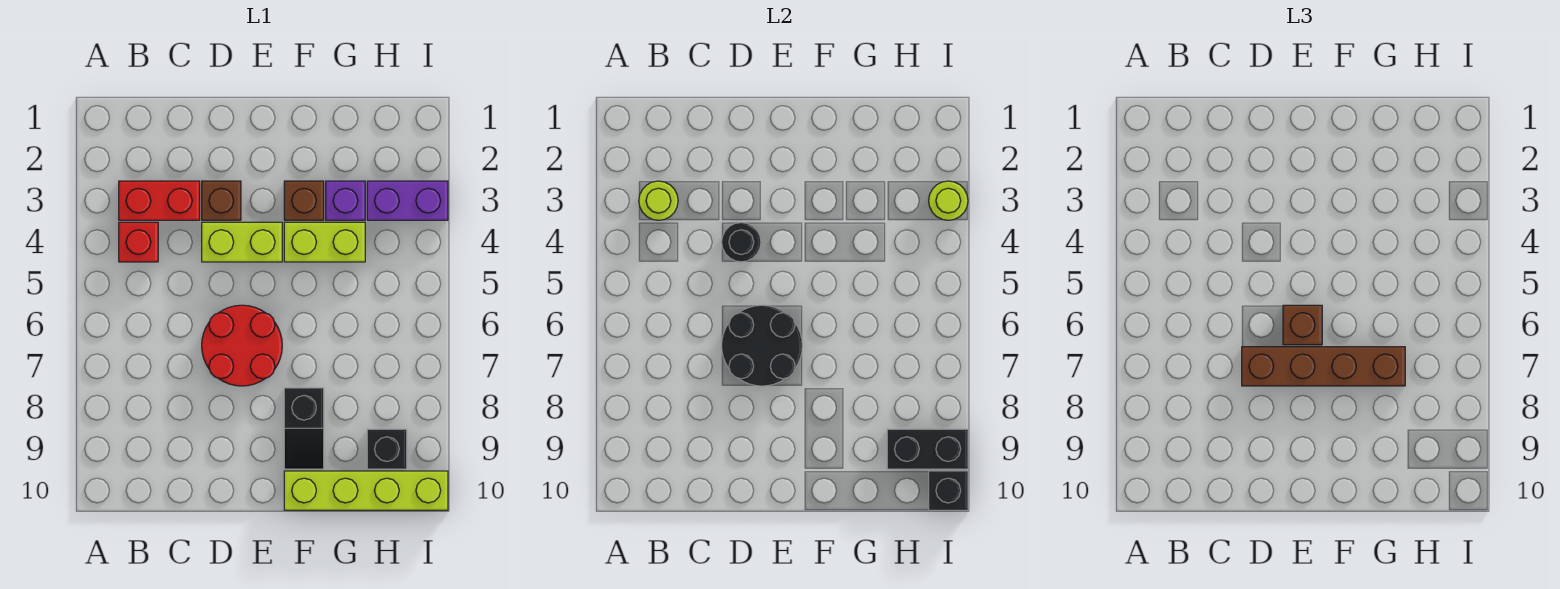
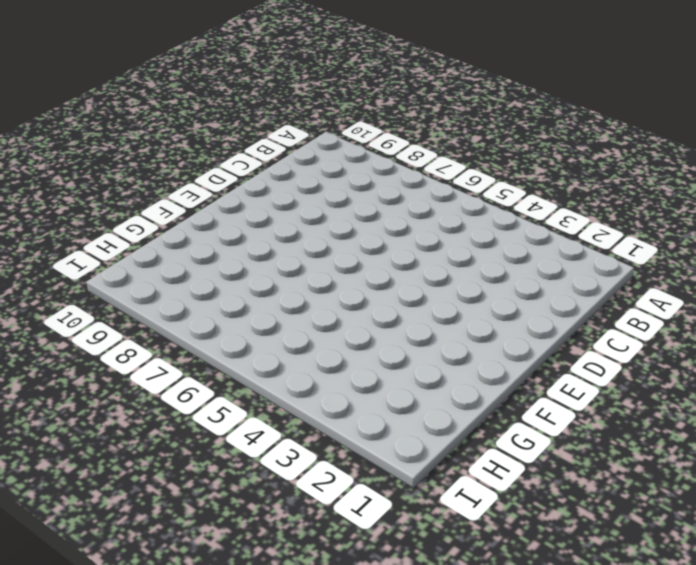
none -> red 1x2 brick [119,181,200,220]
none -> red 1x1 brick [119,222,158,262]
none -> brown 1x1 brick [202,181,241,220]

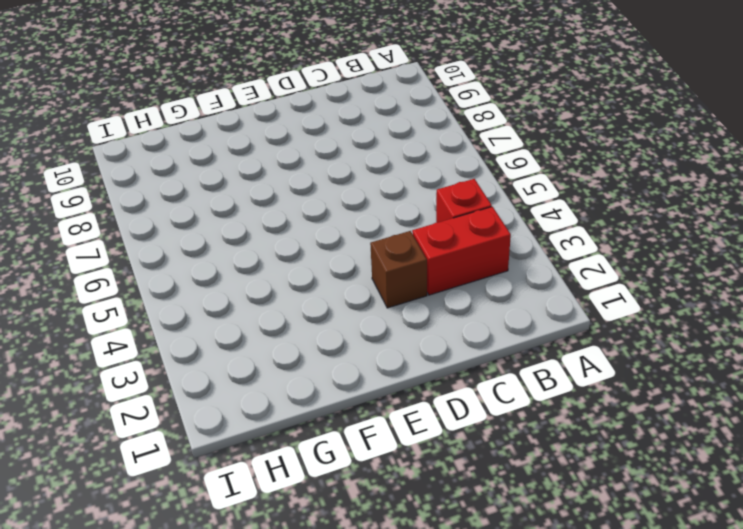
none -> lime 1x2 brick [202,222,282,262]
none -> red 2x2 round brick [202,305,282,386]
none -> brown 1x1 brick [284,181,324,220]

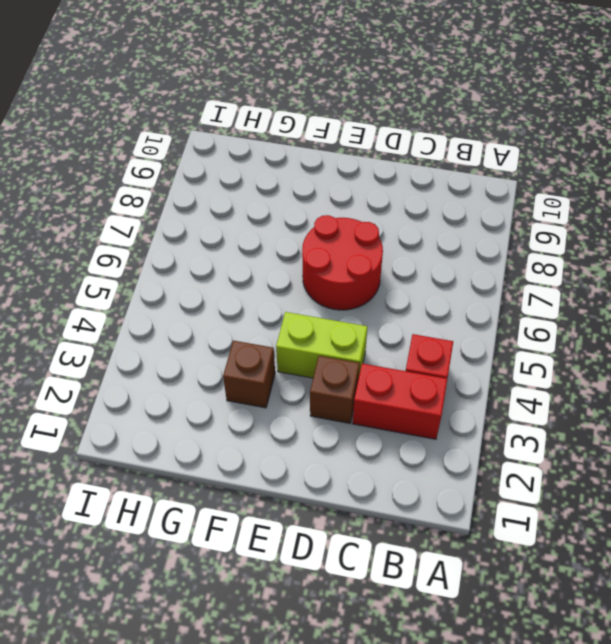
none -> lime 1x2 brick [284,222,365,262]
none -> black 1x2 slope [284,388,324,469]
none -> lime 1x4 brick [284,471,448,510]

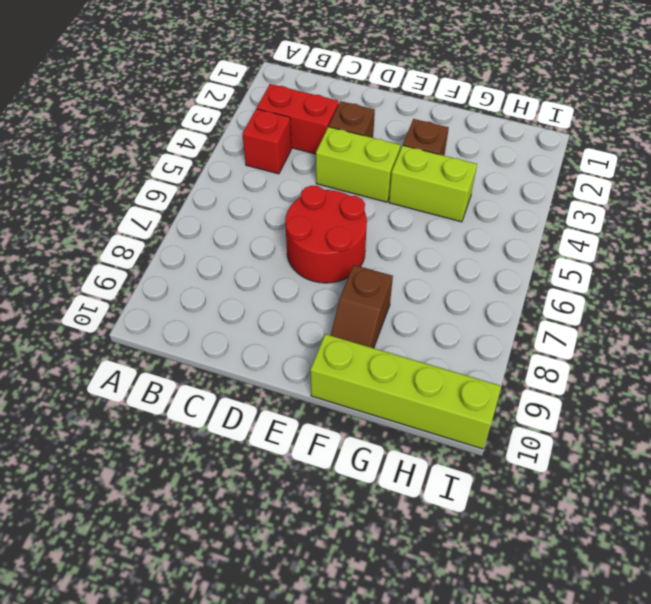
brown 1x2 slope [331,265,393,348] -> black 1x2 slope [284,388,324,469]
none -> purple 1x1 brick [326,181,365,220]
none -> purple 1x2 brick [367,181,448,220]
none -> black 1x1 brick [367,429,407,469]

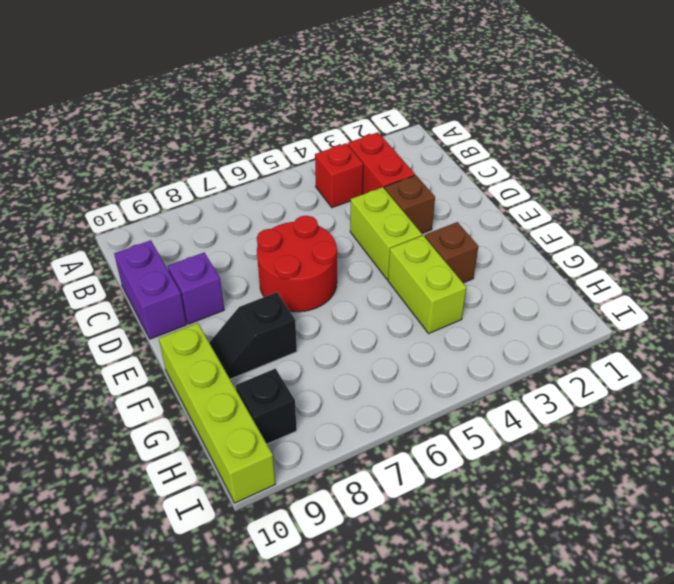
purple 1x2 brick [114,240,187,339] -> purple 1x2 brick moved to [367,181,448,220]
purple 1x1 brick [168,253,224,324] -> purple 1x1 brick moved to [326,181,365,220]
none -> lime 1x1 round brick [639,181,678,220]
none -> black 1x1 round brick [722,222,761,262]
none -> black 2x2 round brick [722,305,802,386]

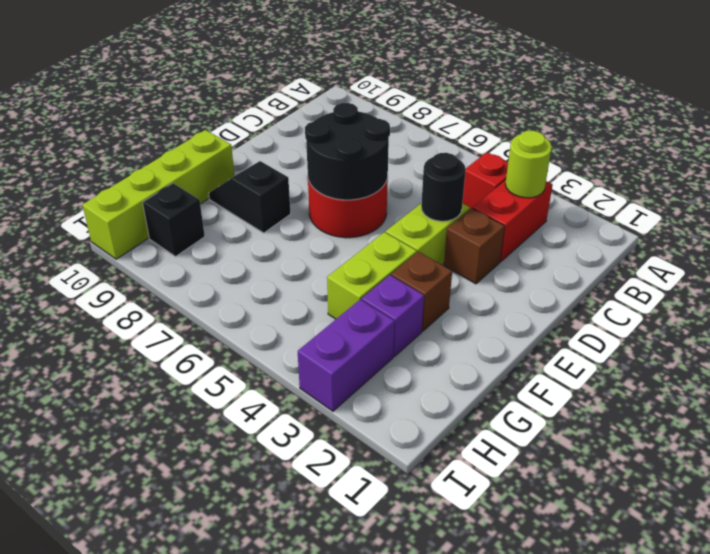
none -> black 1x2 brick [887,429,968,469]
none -> lime 1x1 round brick [929,181,968,220]
none -> black 1x1 brick [929,471,968,510]

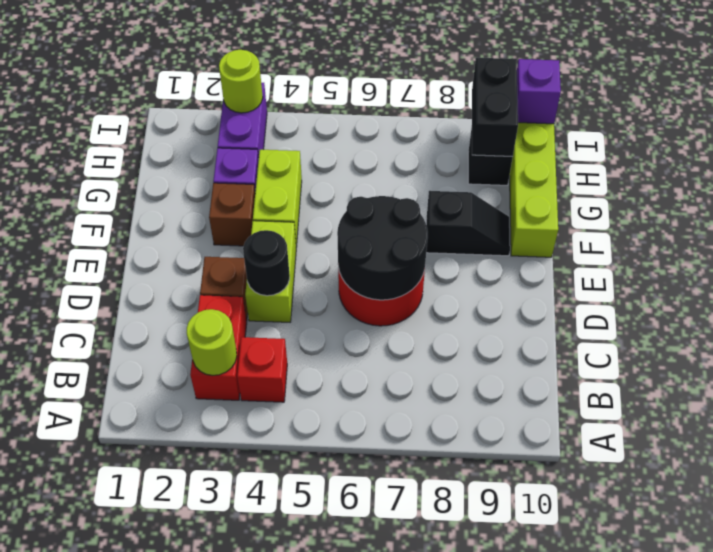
purple 1x1 brick [517,59,561,124] -> black 1x1 brick [929,471,968,510]
none -> brown 1x4 brick [1242,347,1405,386]
none -> brown 1x1 brick [1283,305,1322,345]

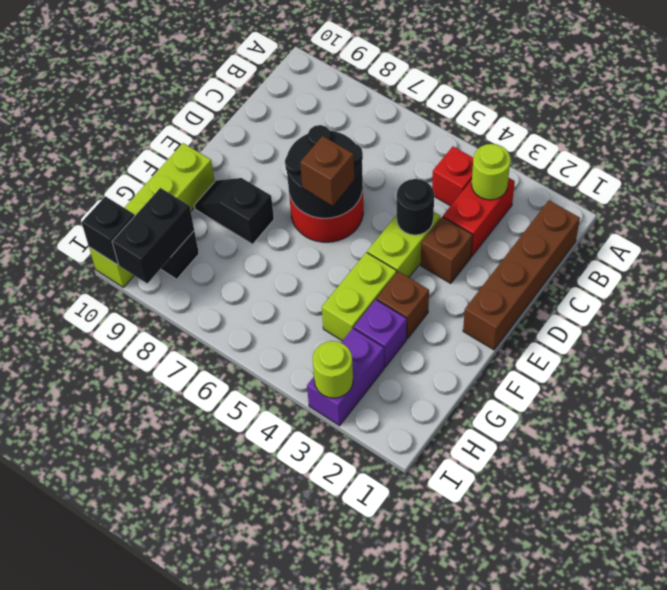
brown 1x4 brick [463,200,580,350] -> brown 1x4 brick moved to [1242,347,1405,386]

